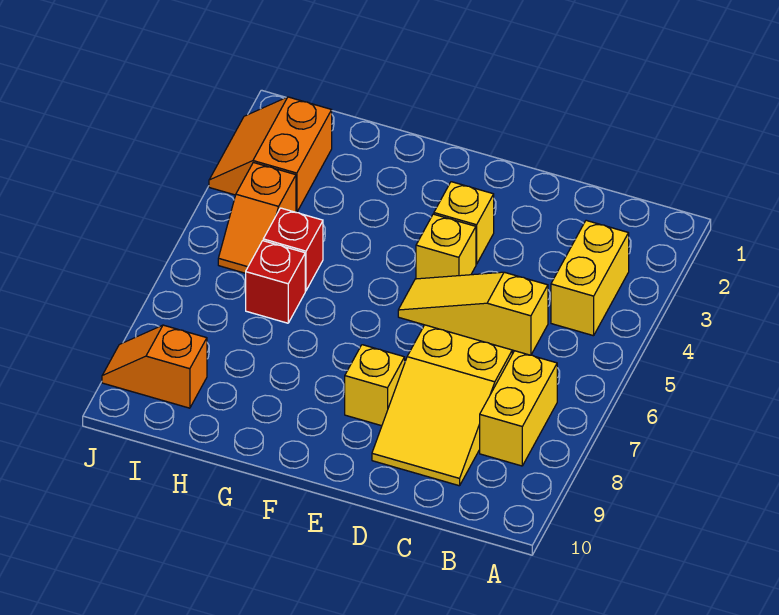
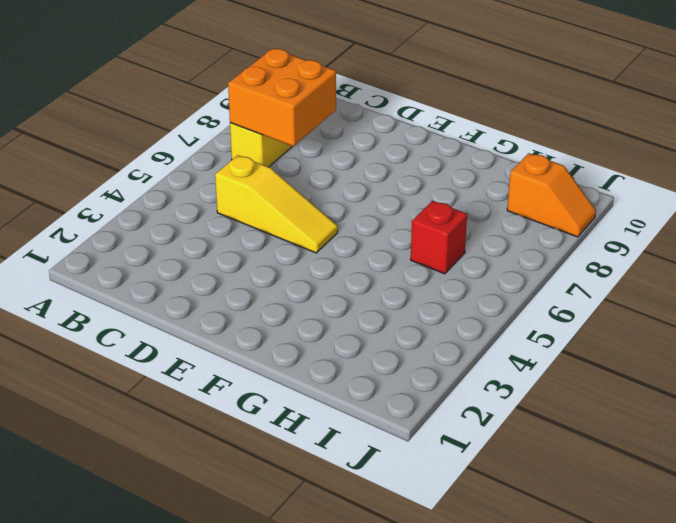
orange 2x2 brick [228,49,336,146] -> none
none -> yellow 1x2 brick [551,220,629,336]
none -> yellow 2x3 slope [372,325,512,486]
none -> yellow 1x1 brick [434,182,494,264]

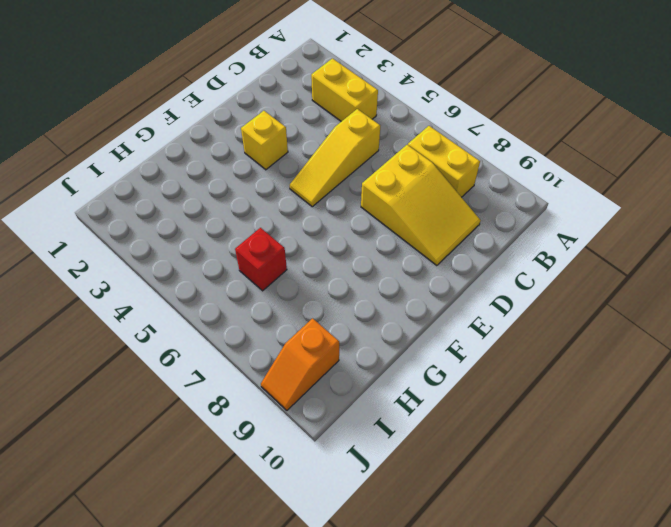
none -> yellow 1x1 brick [416,214,476,279]
none -> yellow 1x1 brick [345,345,405,426]
none -> red 1x1 brick [263,208,323,291]

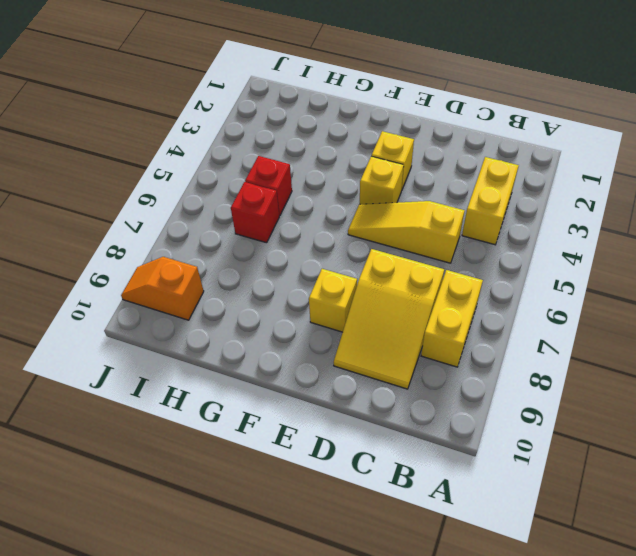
none -> orange 2x2 slope [209,97,332,213]
none -> orange 1x2 slope [218,162,296,273]

